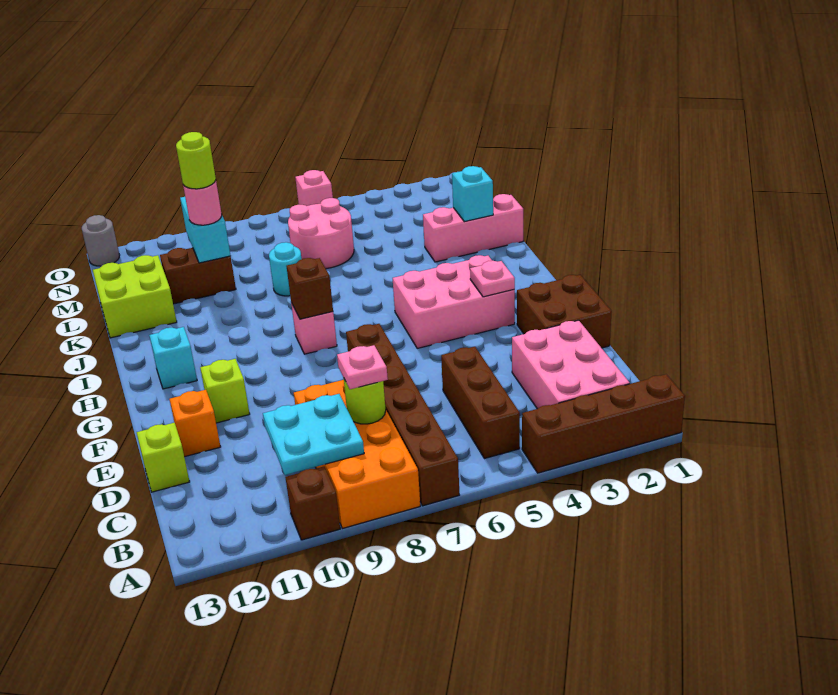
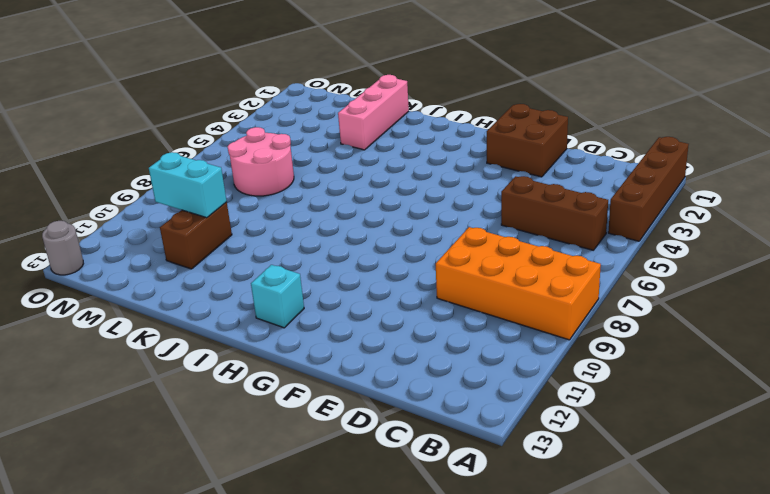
none -> brown 1x6 brick [346,324,459,506]
none -> brown 1x1 brick [285,467,340,540]
none -> pink 2x3 brick [512,320,630,409]

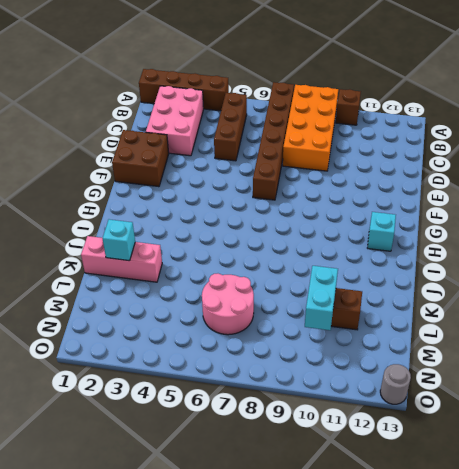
none -> lime 1x1 brick [137,423,190,492]
none -> orange 1x1 brick [169,390,221,457]
none -> lime 1x1 brick [200,359,250,423]

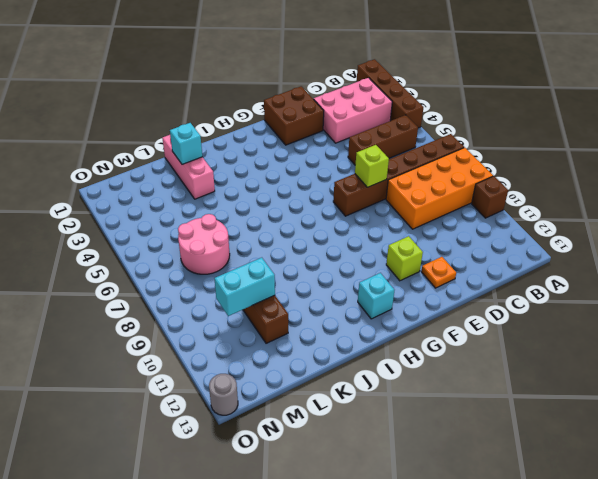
lime 1x1 brick [355,145,389,187] -> lime 1x1 brick moved to [137,423,190,492]
orange 1x1 plate [421,257,456,288] -> orange 1x1 brick [169,390,221,457]
none -> pink 2x3 brick [393,255,515,348]
none -> pink 1x1 brick [291,303,337,354]
none -> cyan 1x1 round brick [269,242,301,296]

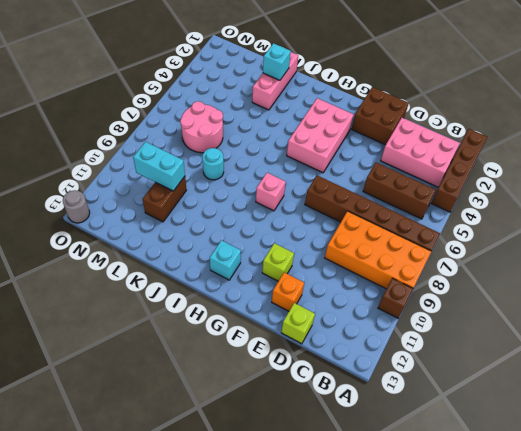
none -> lime 2x2 brick [93,255,177,338]
none -> pink 1x1 brick [295,170,333,206]
none -> cyan 2x2 plate [263,394,364,475]

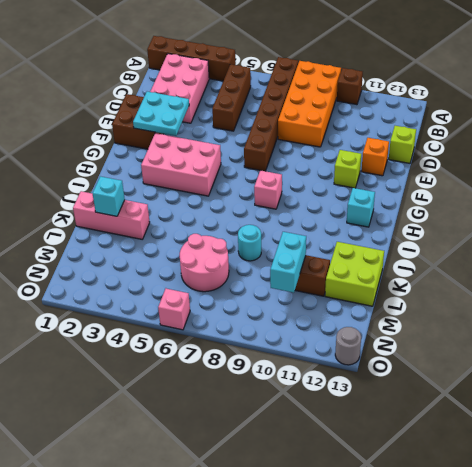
cyan 2x2 plate [133,92,189,136] -> cyan 2x2 plate moved to [263,394,364,475]
none -> lime 1x1 round brick [343,379,386,424]
none -> pink 1x1 plate [470,261,515,297]
none -> brown 1x1 brick [286,258,333,319]

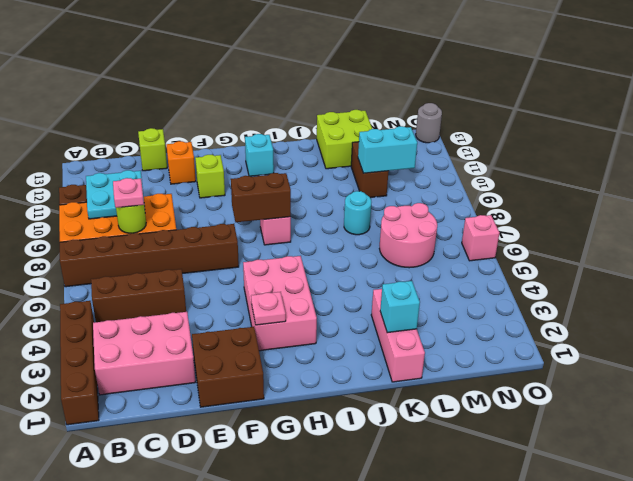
brown 1x2 brick [231,173,291,222] -> brown 1x1 brick [286,258,333,319]
none -> pink 1x1 round brick [183,181,222,225]
none -> lime 1x1 round brick [176,132,216,189]

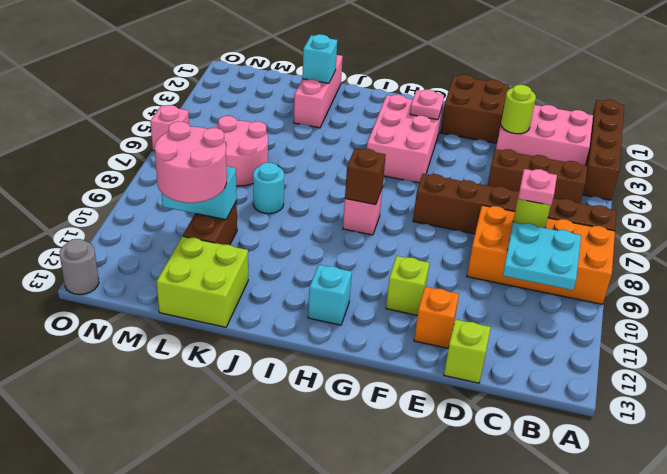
lime 1x1 round brick [501,85,536,134] -> lime 1x1 round brick moved to [176,132,216,189]
pink 2x2 round brick [155,121,227,203] -> pink 1x1 round brick [183,181,222,225]
none -> brown 1x1 brick [285,467,340,540]

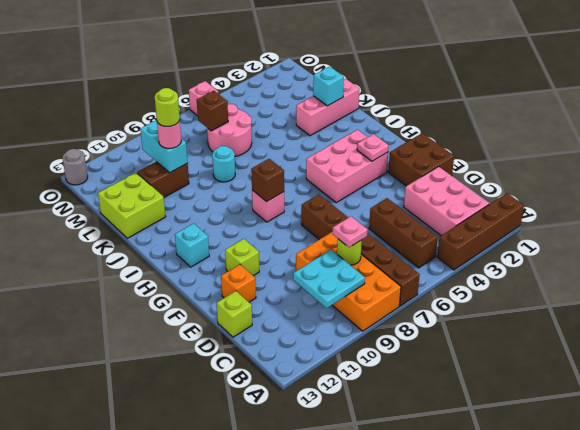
brown 1x1 brick [197,91,228,131] -> brown 1x1 brick moved to [285,467,340,540]

